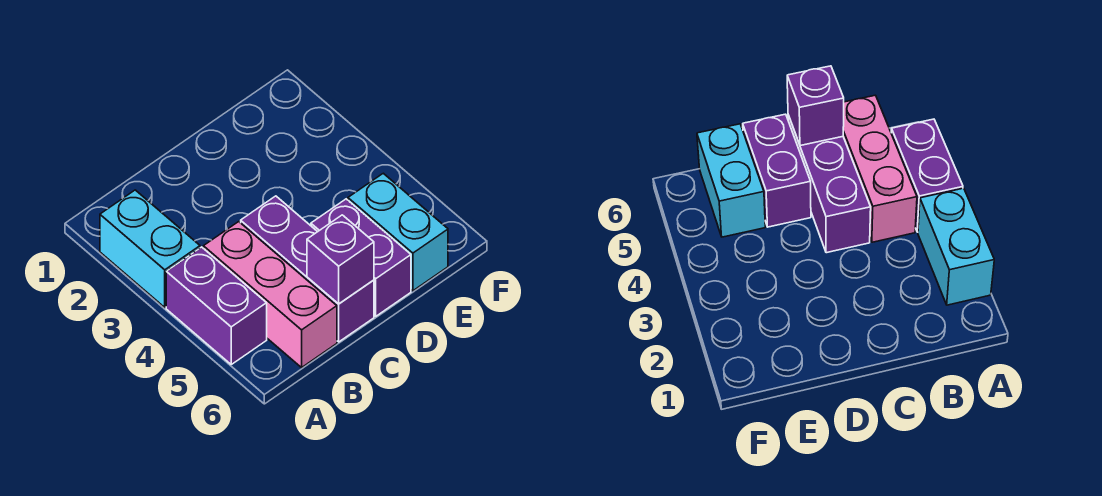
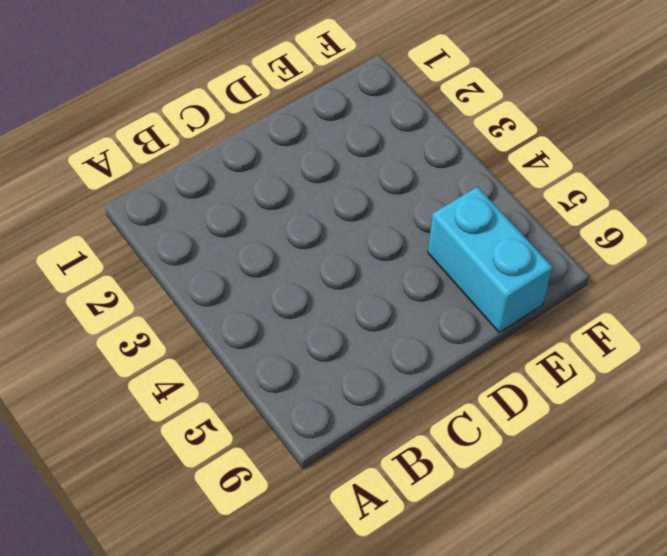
none -> cyan 1x2 brick [100,190,200,307]
none -> purple 1x2 brick [166,247,267,364]

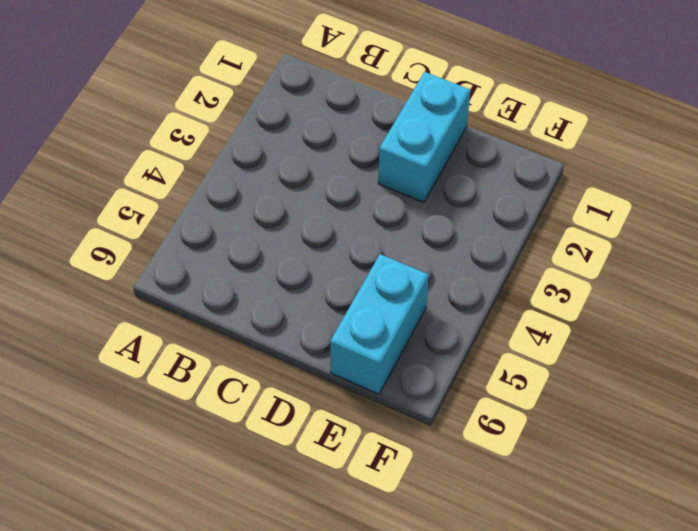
cyan 1x2 brick [378,72,470,202] -> cyan 1x2 brick moved to [100,190,200,307]
none -> purple 1x2 brick [166,247,267,364]
none -> pink 1x3 brick [203,222,337,367]

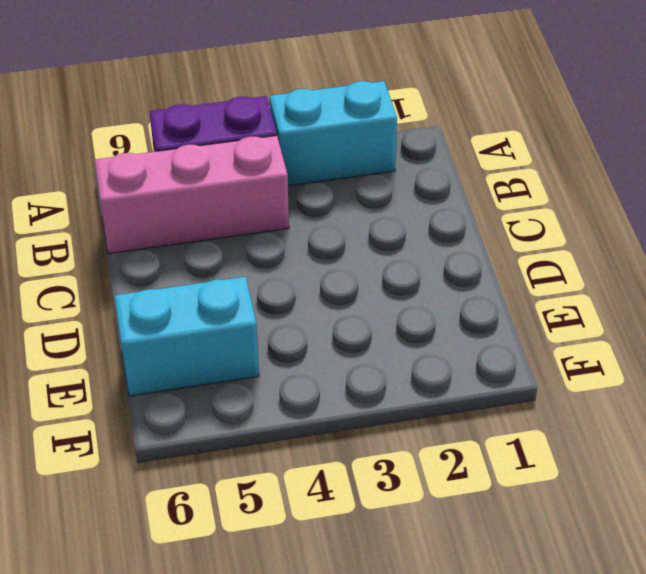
none -> purple 1x3 brick [241,196,374,342]
none -> purple 1x2 brick [311,199,411,316]

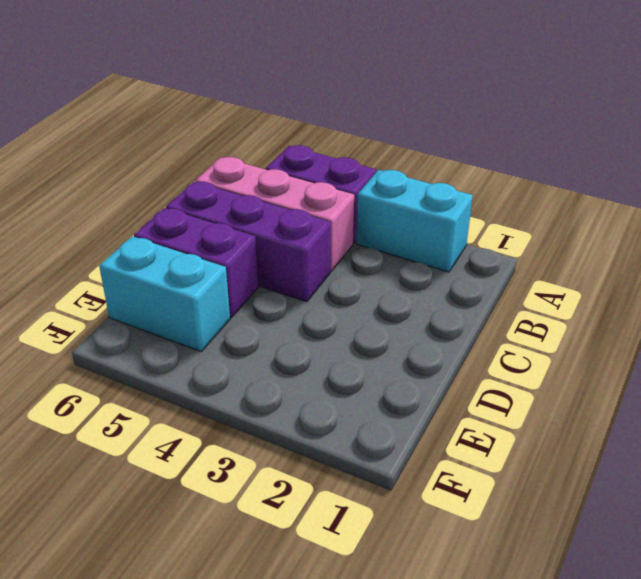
none -> purple 1x1 brick [307,215,374,304]

